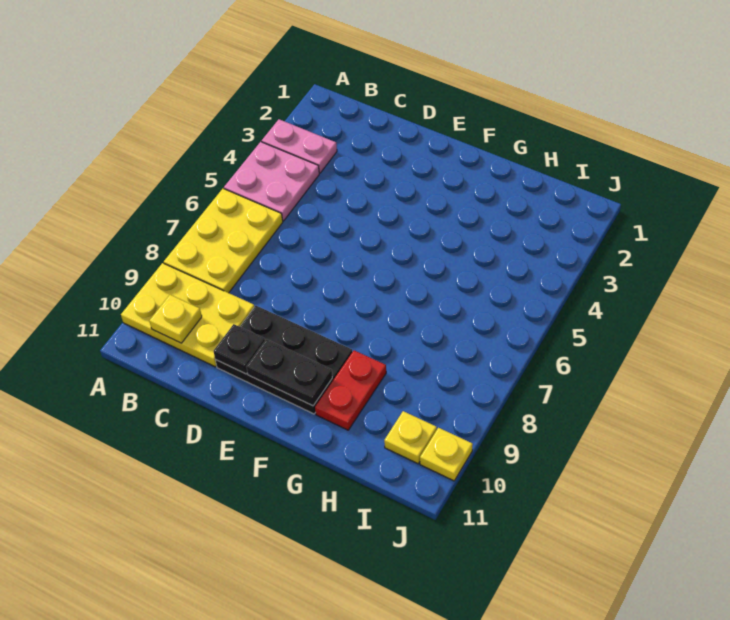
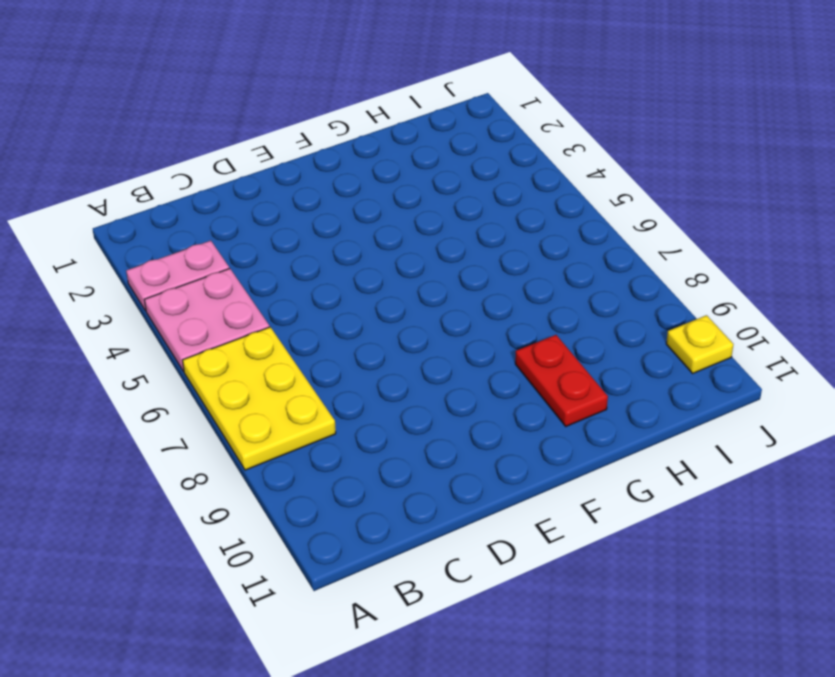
none -> yellow 2x3 plate [121,263,254,367]
none -> black 2x3 plate [215,306,352,414]

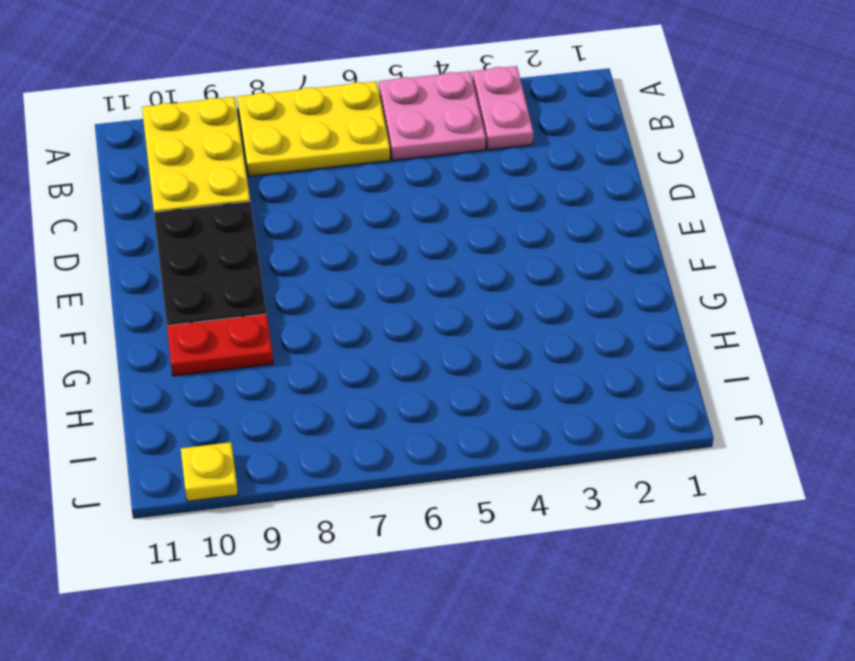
none -> yellow 1x1 plate [384,411,437,464]
none -> yellow 1x1 plate [150,295,202,343]

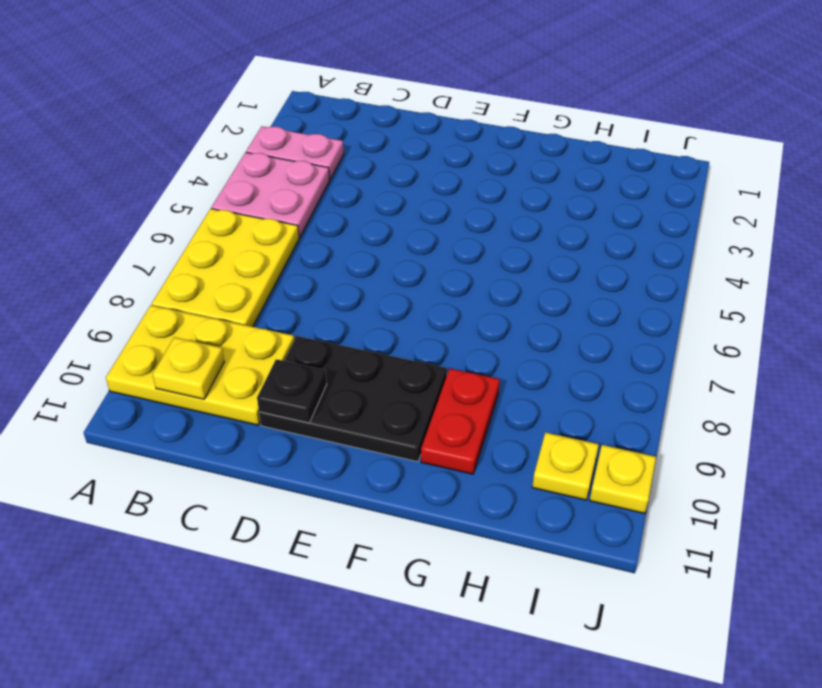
none -> black 1x2 plate [246,339,332,406]

